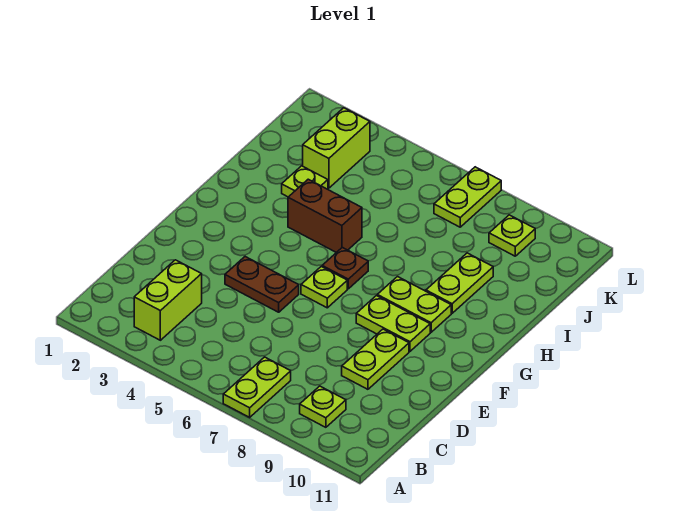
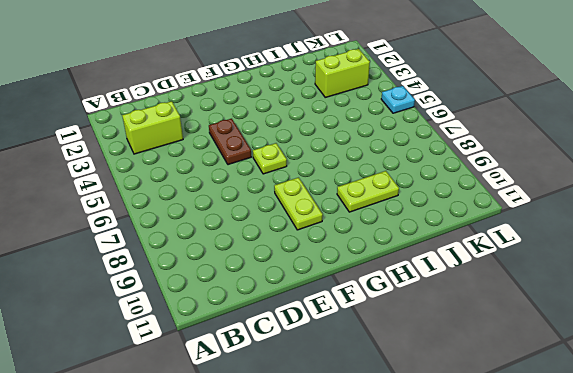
cyan 1x1 plate [381,86,415,113] -> none
none -> lime 1x2 plate [223,357,291,417]
none -> lime 1x1 plate [300,386,346,427]
none -> lime 1x2 plate [342,329,409,389]

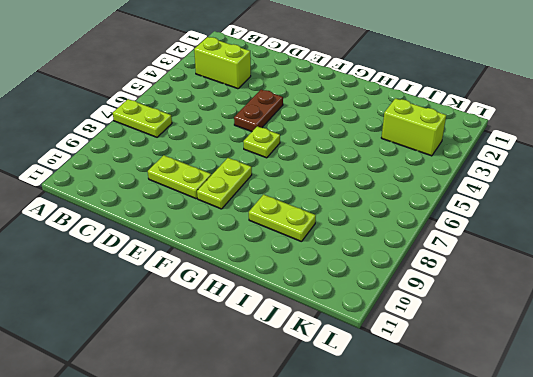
none -> lime 1x1 plate [300,386,346,427]
none -> brown 1x1 plate [322,247,368,289]
none -> lime 1x2 plate [377,277,451,332]

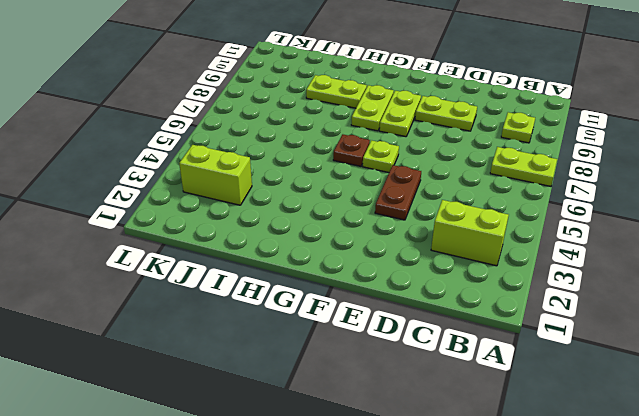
none -> brown 1x2 brick [288,179,362,253]
none -> lime 1x1 plate [282,166,328,197]
none -> lime 1x2 plate [434,167,501,227]

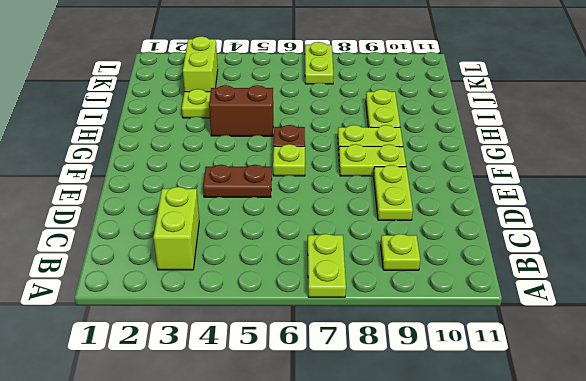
none -> lime 1x1 plate [489,215,535,256]

